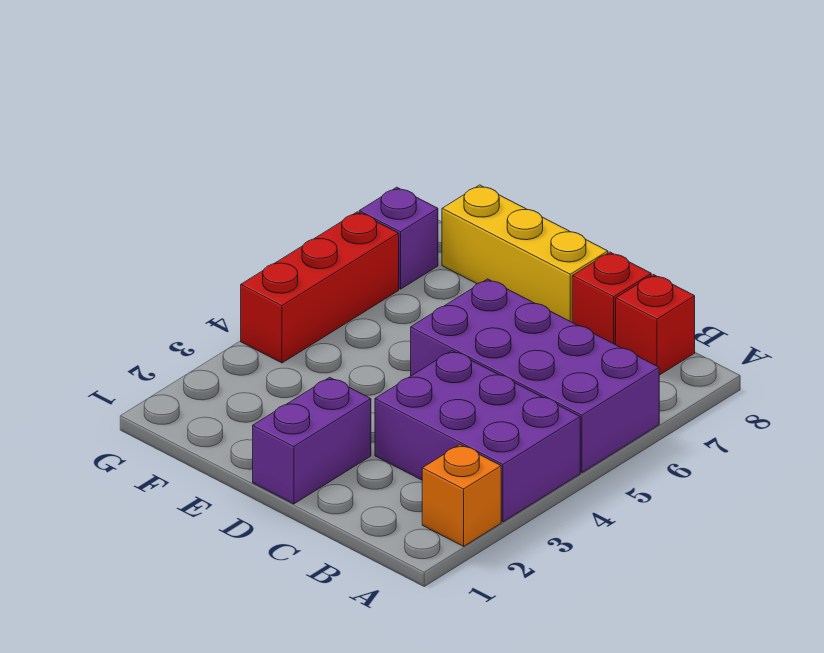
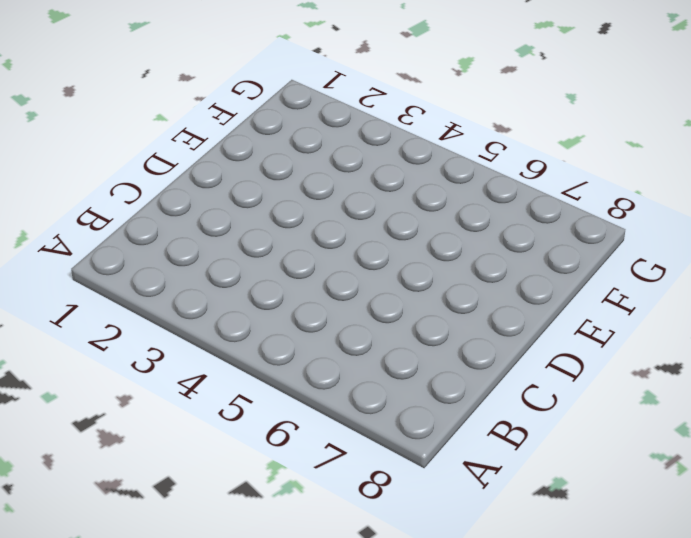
none -> orange 1x1 brick [422,445,501,546]
none -> purple 2x3 brick [375,351,580,522]

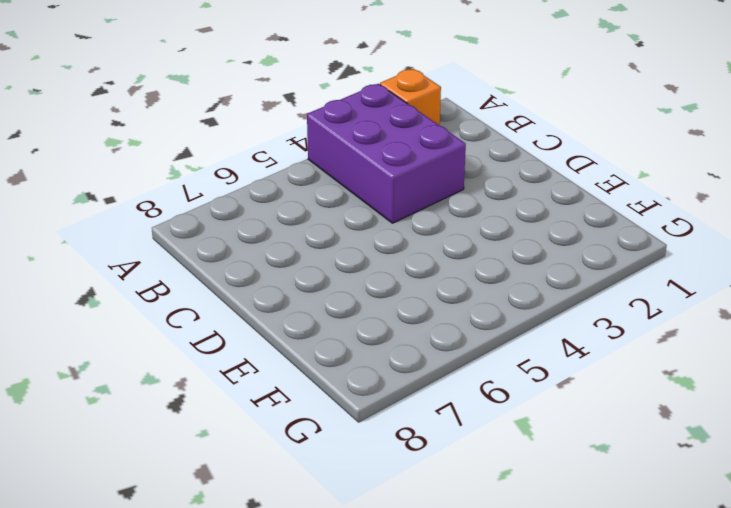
none -> purple 2x4 brick [411,279,659,473]
none -> red 1x1 brick [616,275,695,375]

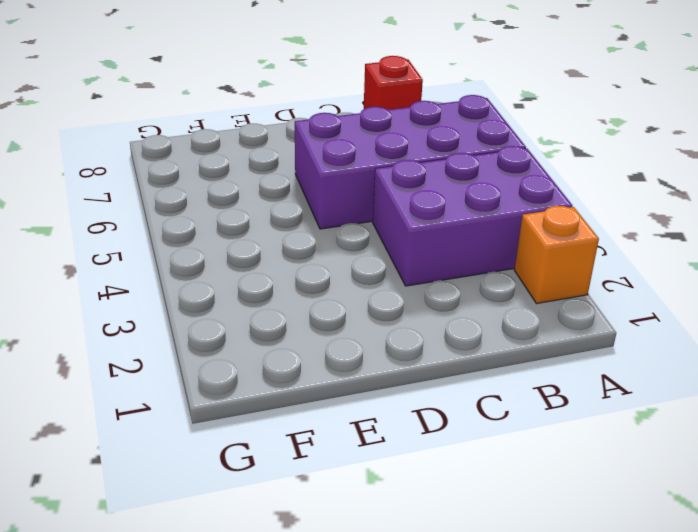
none -> red 1x1 brick [572,252,651,345]
none -> purple 1x2 brick [253,377,371,504]

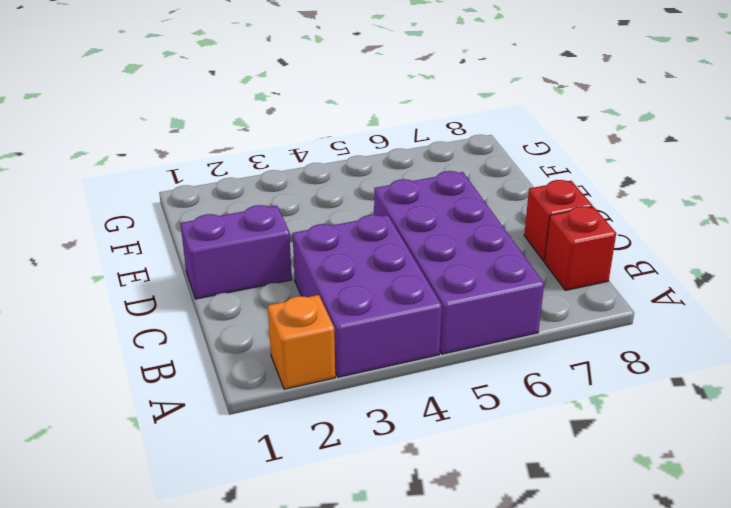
none -> yellow 1x3 brick [442,185,608,322]
none -> red 1x3 brick [241,212,399,363]

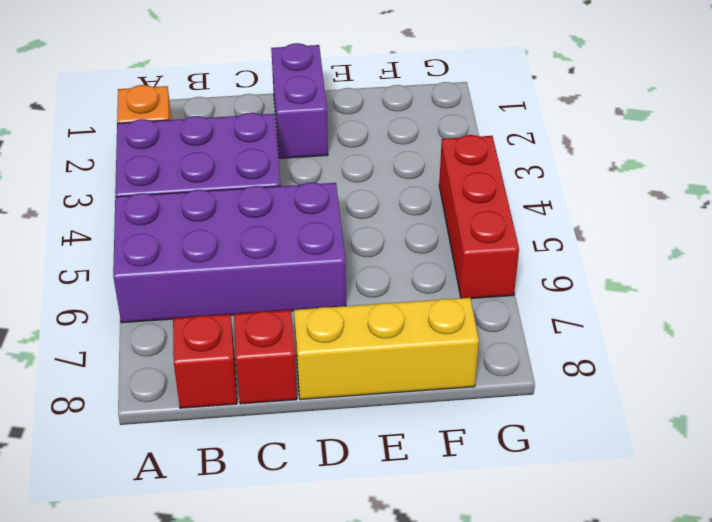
none -> purple 1x1 brick [359,187,438,289]

